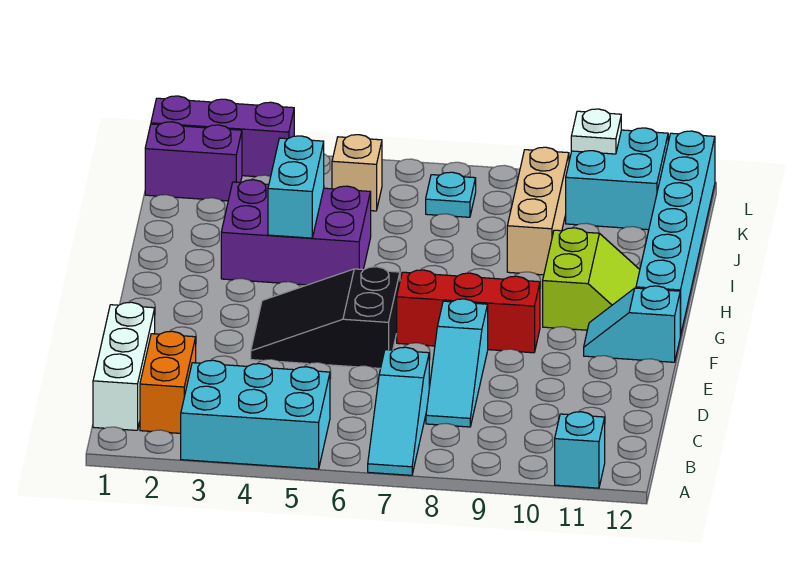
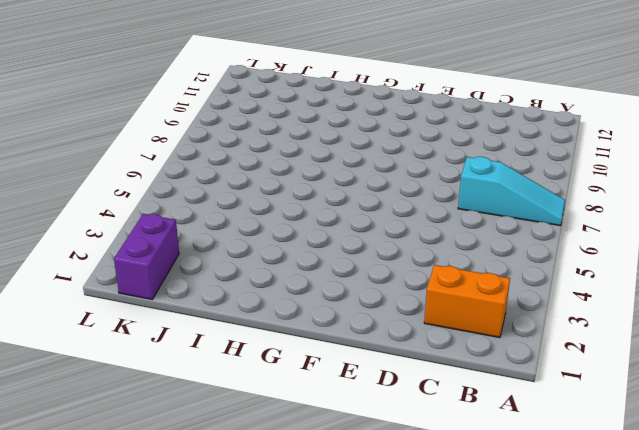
none -> cyan 2x3 brick [181,360,330,469]
none -> cyan 1x1 brick [555,412,605,488]
none -> white 1x3 brick [93,302,155,430]

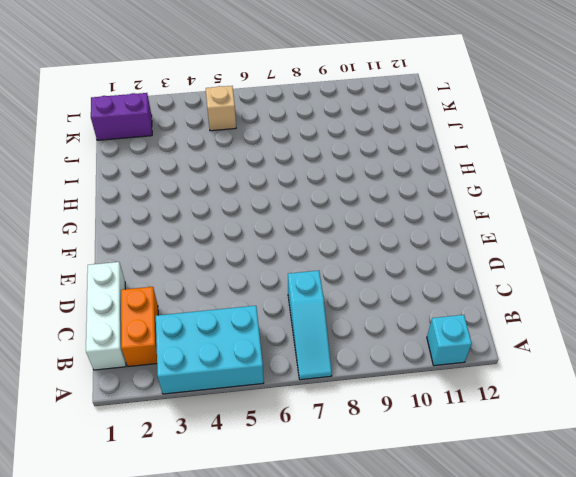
none -> cyan 1x3 slope [426,299,488,427]
none -> black 2x3 slope [251,267,400,368]
none -> red 1x3 brick [397,270,540,353]

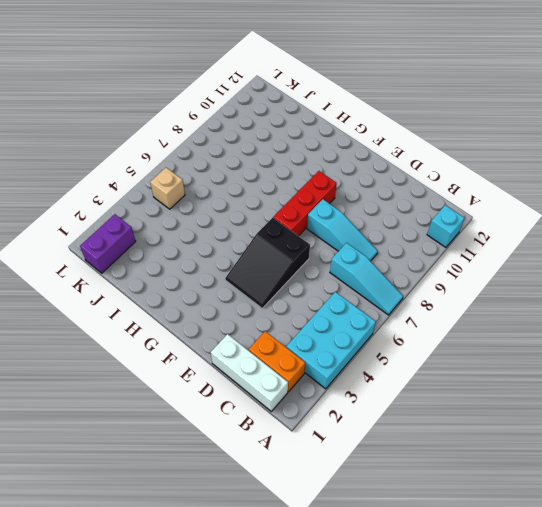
none -> cyan 1x2 slope [584,286,680,362]
none -> lime 2x2 slope [543,228,640,330]
none -> cyan 1x6 brick [636,131,715,336]

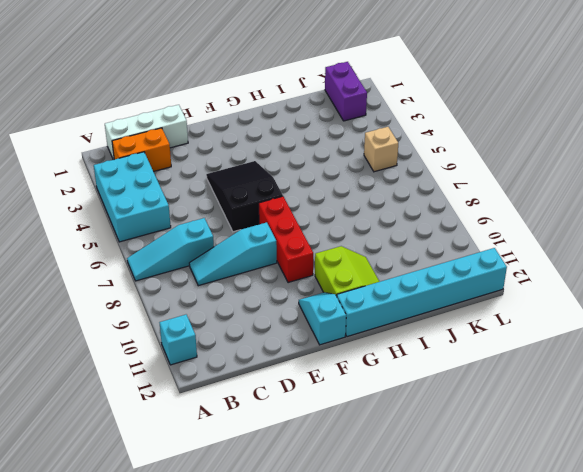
lime 2x2 slope [315,246,380,296] -> lime 2x2 slope turned to [543,228,640,330]
none -> purple 2x3 brick [221,180,371,285]
none -> tan 1x3 brick [507,147,569,275]
none -> cyan 1x1 plate [426,172,476,217]

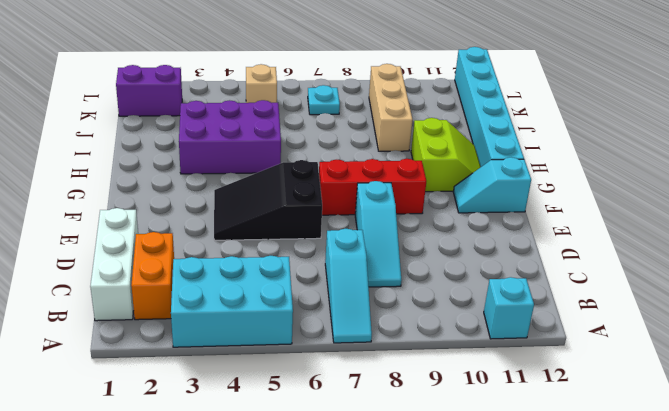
none -> cyan 2x2 brick [566,128,668,230]
none -> purple 1x3 brick [151,96,294,177]
none -> cyan 1x2 brick [268,136,324,238]

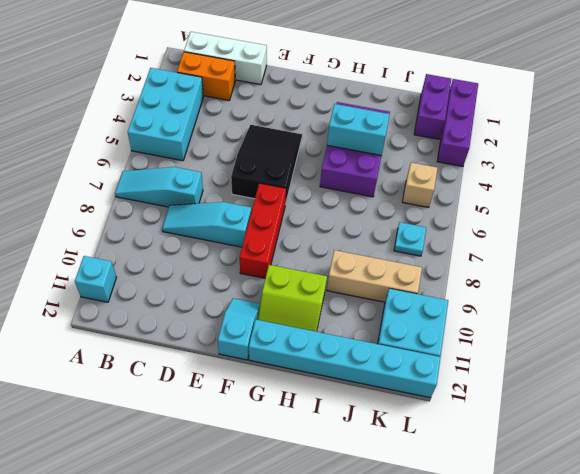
none -> white 1x1 plate [571,109,621,154]

